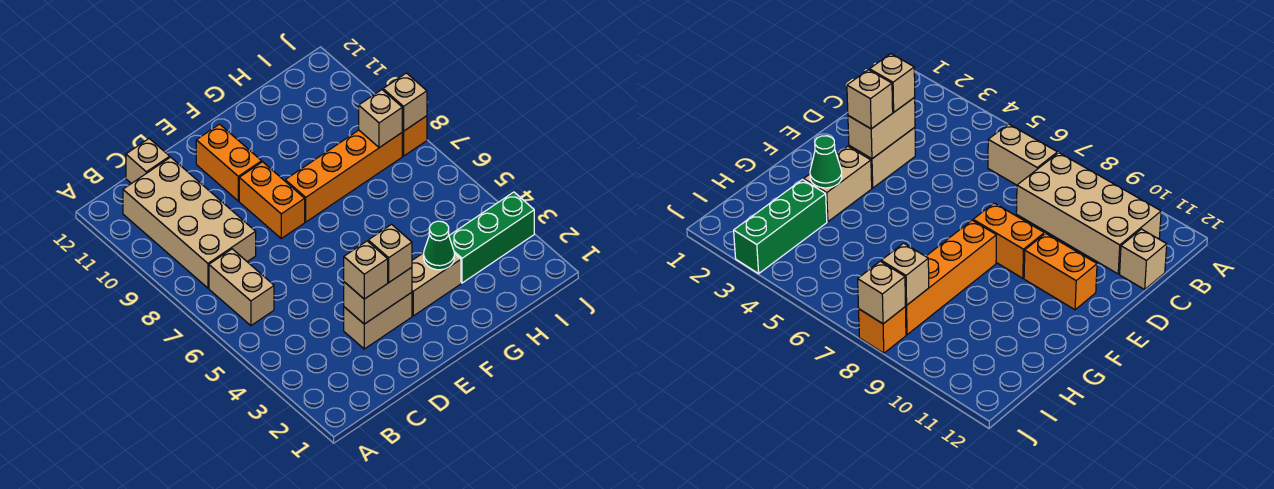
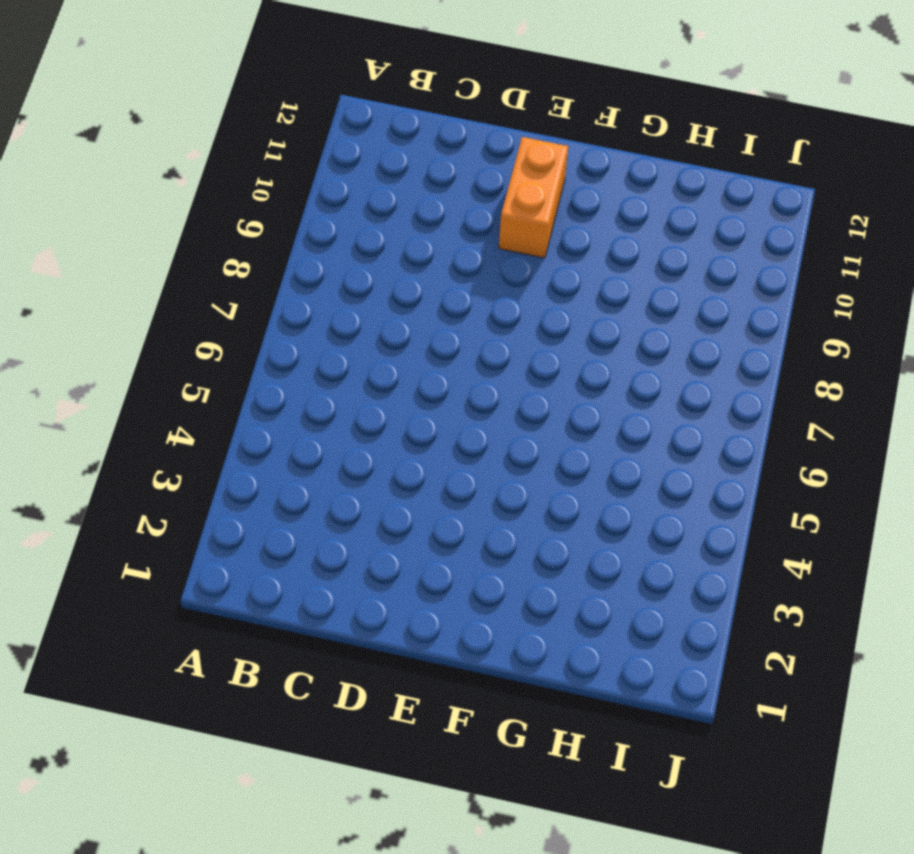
none -> tan 1x2 brick [209,249,274,326]
none -> tan 2x4 brick [123,157,256,288]
none -> tan 1x1 brick [126,139,170,184]

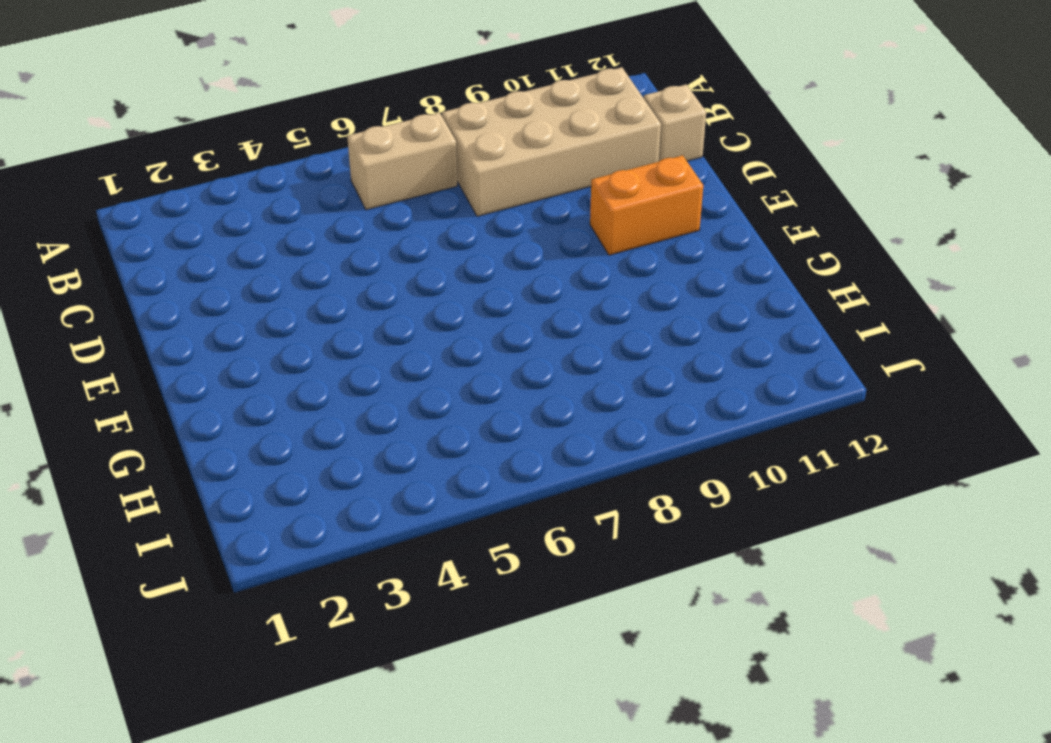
none -> tan 1x2 brick [344,292,412,349]
none -> orange 1x2 brick [239,162,305,238]
none -> tan 1x2 brick [412,253,461,316]

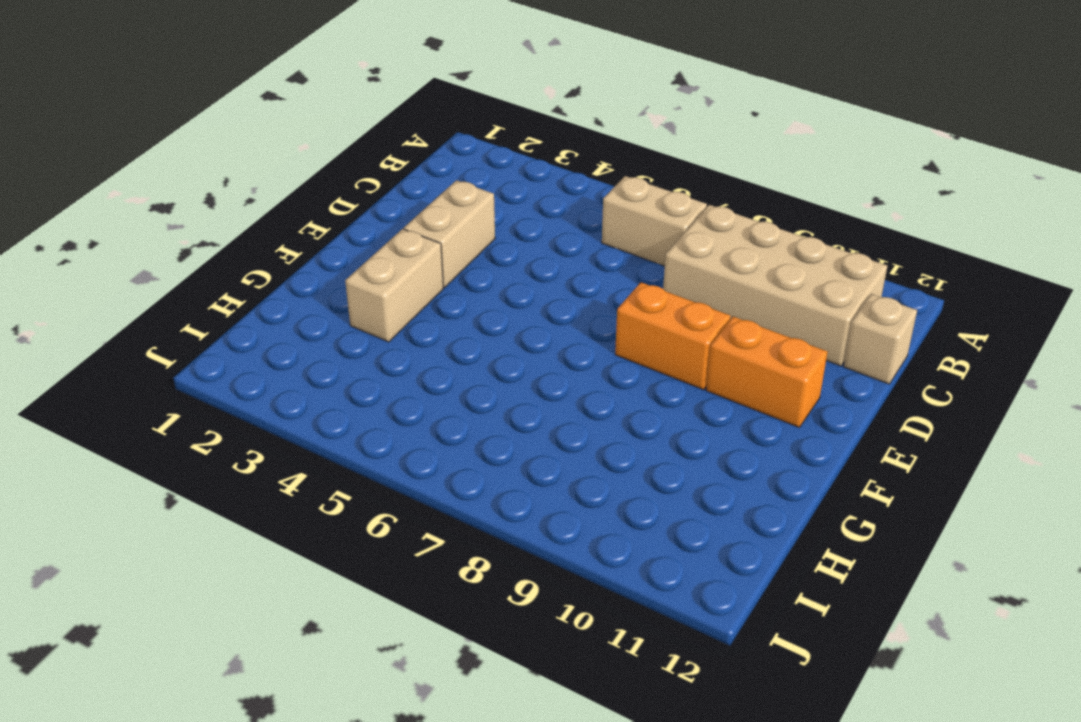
none -> orange 1x4 brick [285,130,402,222]
none -> green 1x3 brick [449,192,534,283]
none -> orange 1x1 brick [402,116,427,156]

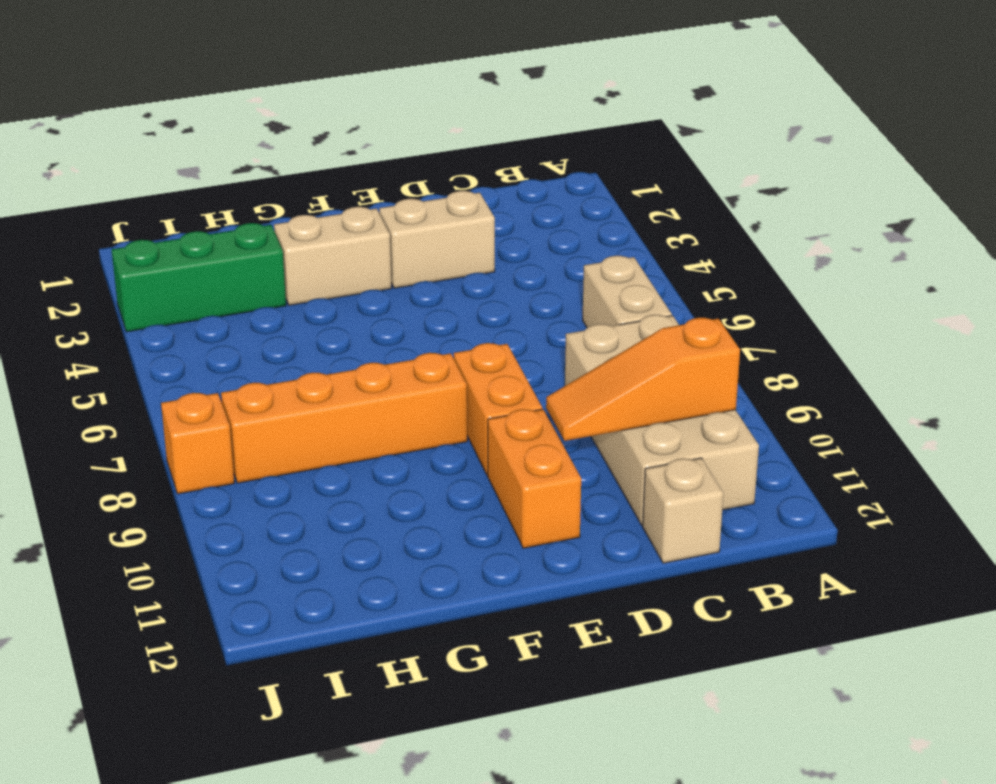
orange 1x3 slope [546,318,740,441] -> none
none -> tan 1x2 brick [344,267,412,324]
none -> green 1x1 cone [424,221,454,270]
none -> tan 1x1 brick [359,90,402,148]

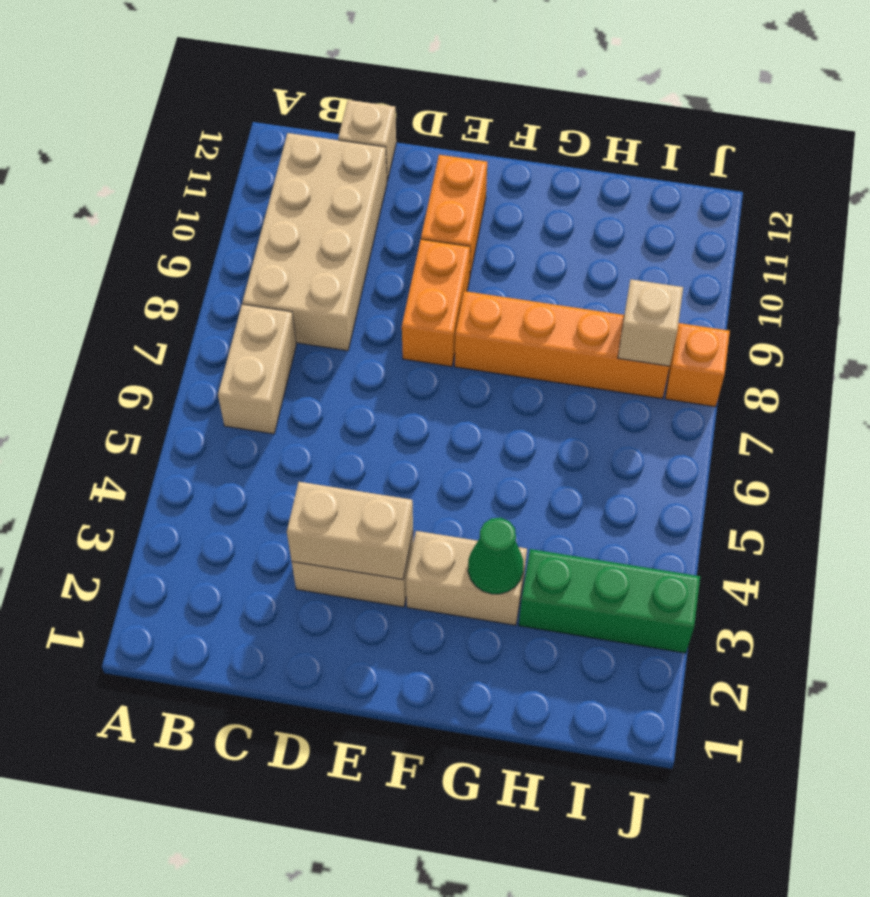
none -> tan 1x1 brick [383,73,427,131]
none -> tan 1x1 brick [344,241,388,299]
none -> tan 1x1 brick [368,225,412,282]

